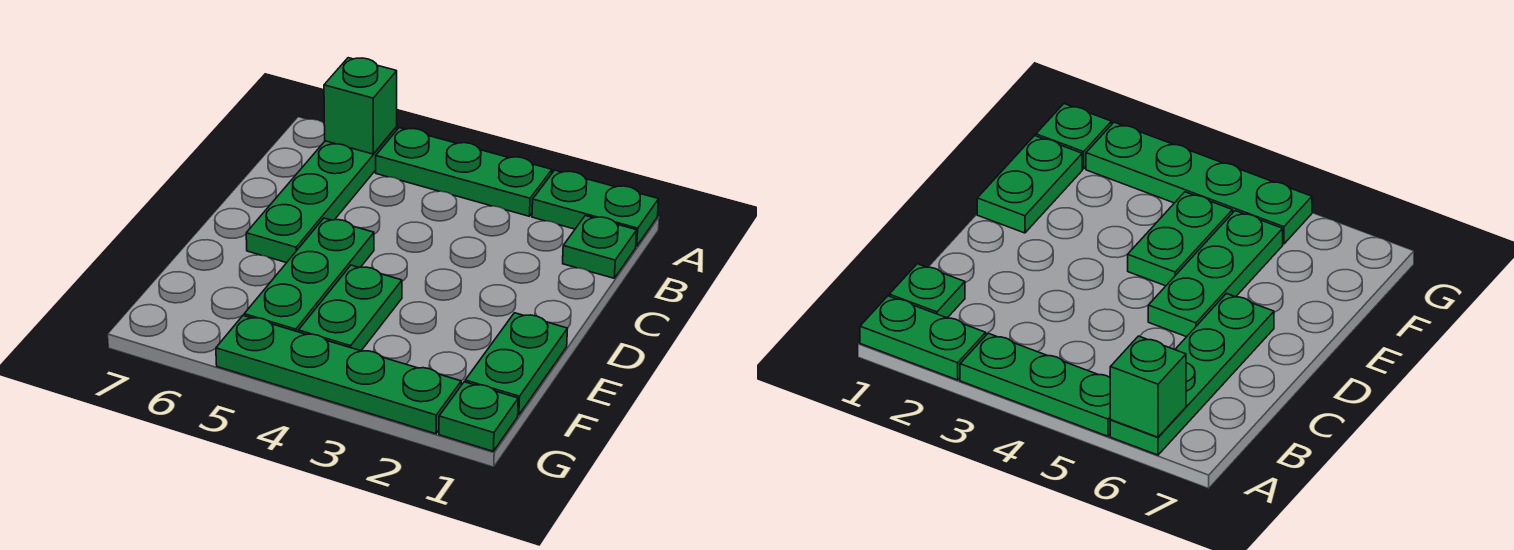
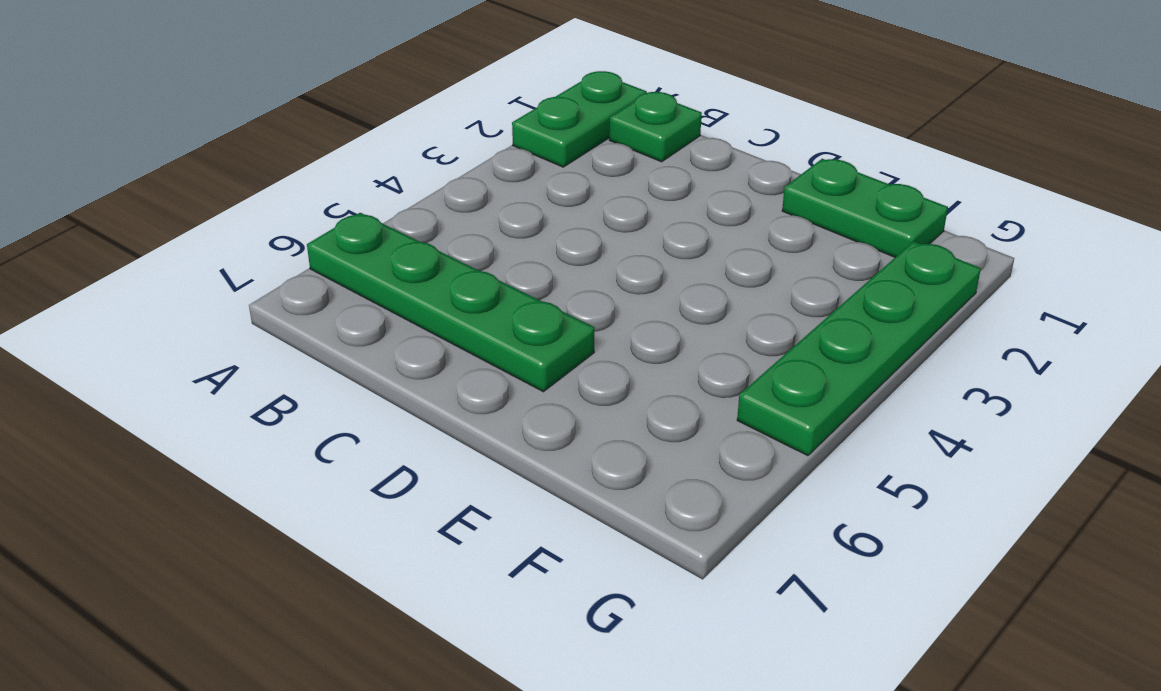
none -> green 1x3 plate [376,128,552,216]
none -> green 1x3 plate [244,218,374,332]

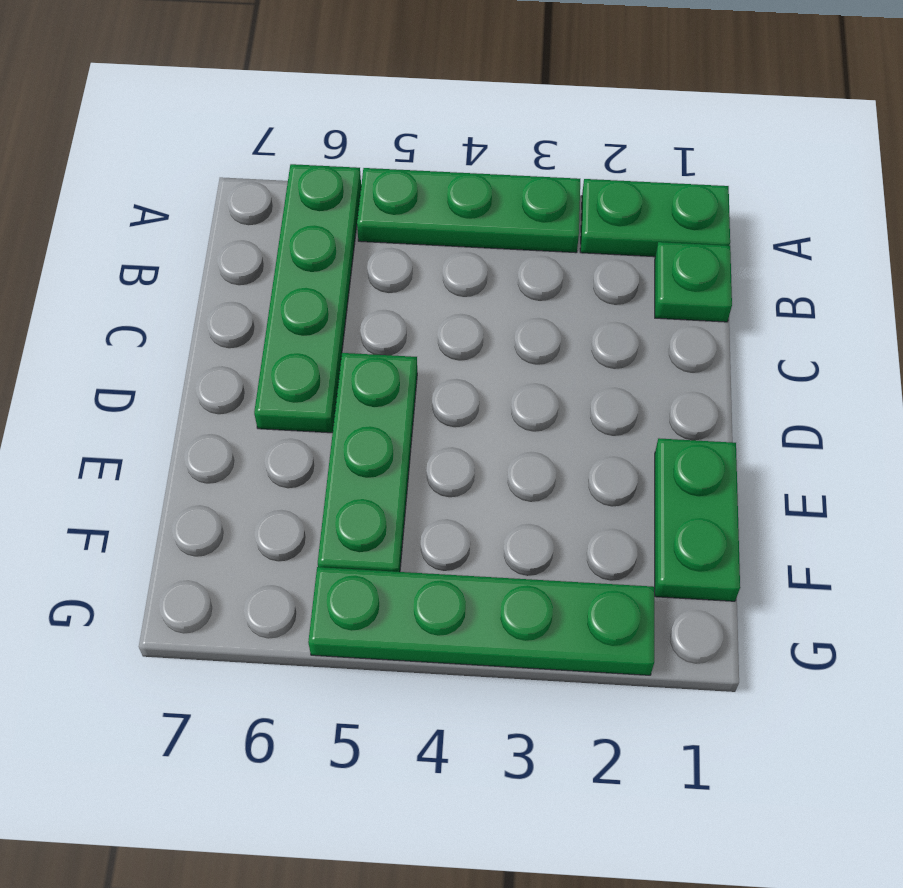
none -> green 1x2 plate [298,265,402,351]
none -> green 1x1 plate [439,382,518,451]

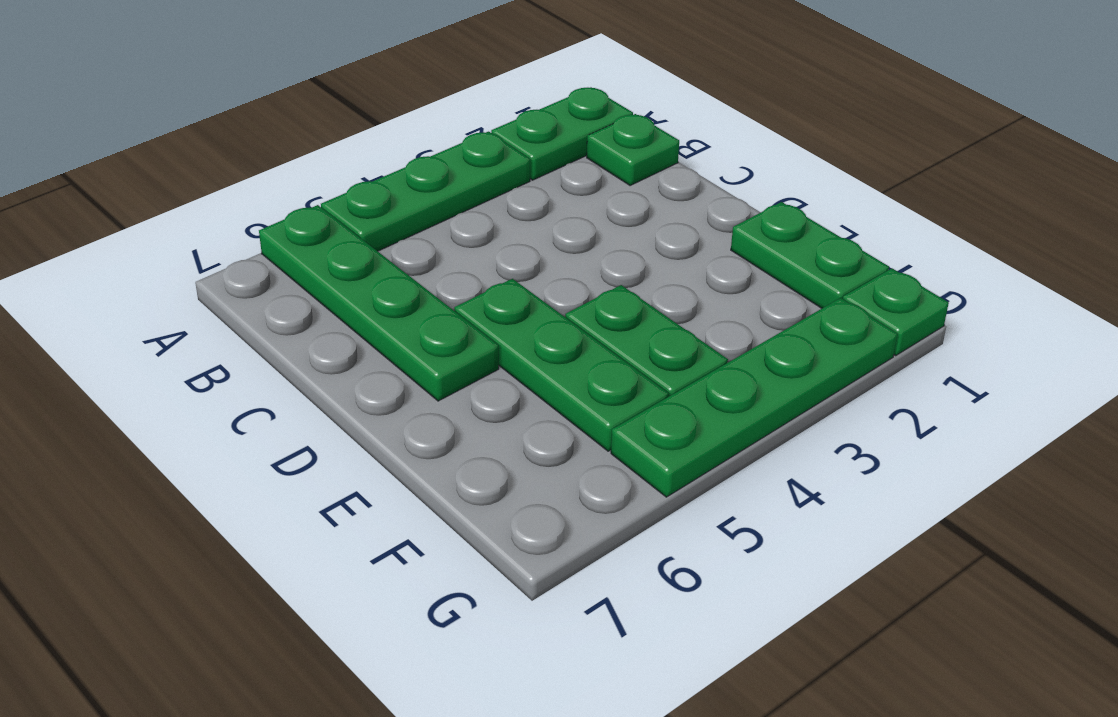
none -> green 1x1 brick [324,58,397,154]

